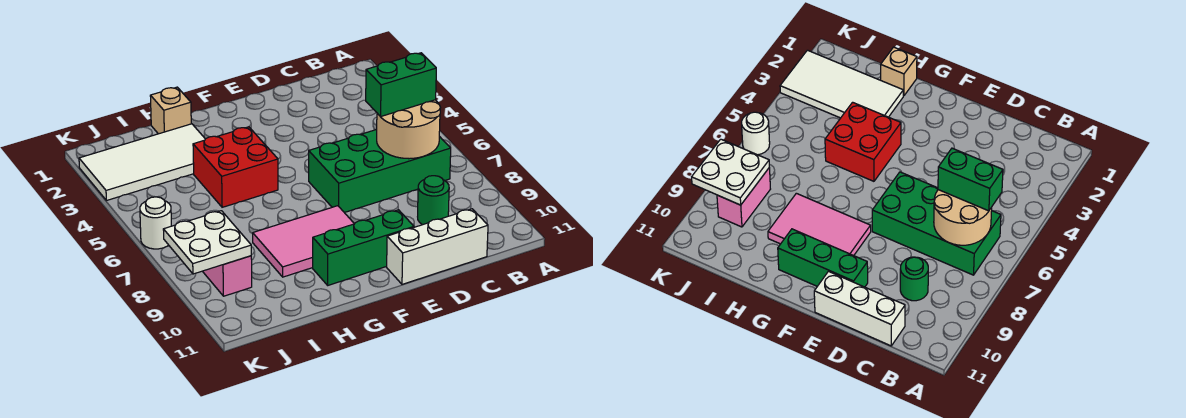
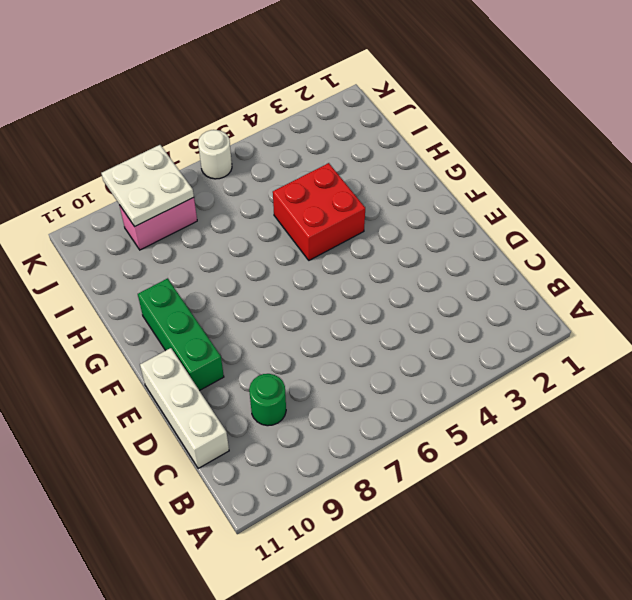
none -> green 2x4 brick [309,129,451,213]
none -> pink 2x3 tile [253,206,354,277]
none -> tan 1x1 brick [150,87,191,134]

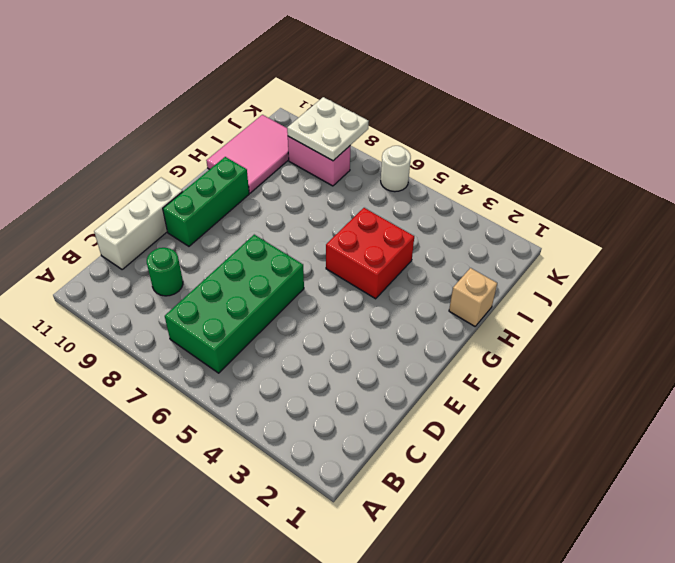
pink 2x3 tile [206,115,289,193] -> pink 2x3 tile moved to [253,206,354,277]
none -> white 2x4 tile [79,124,205,201]
none -> tan 2x2 round brick [377,100,440,159]
none -> green 1x2 brick [366,53,436,117]

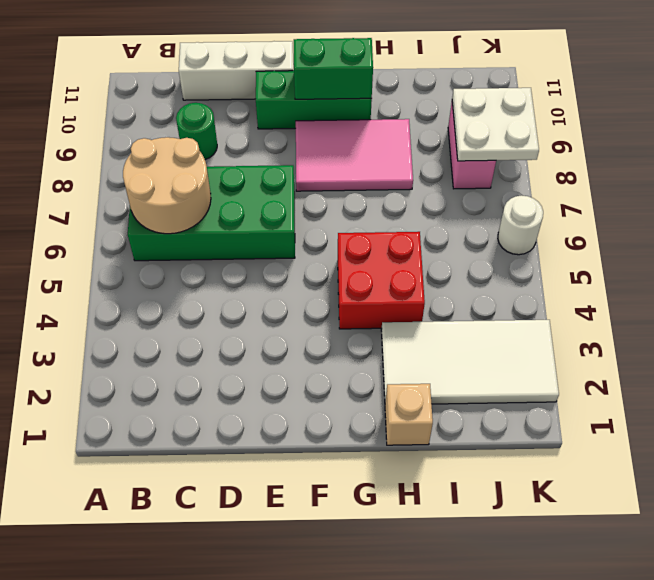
green 1x2 brick [294,38,373,99] -> green 1x2 brick moved to [366,53,436,117]

